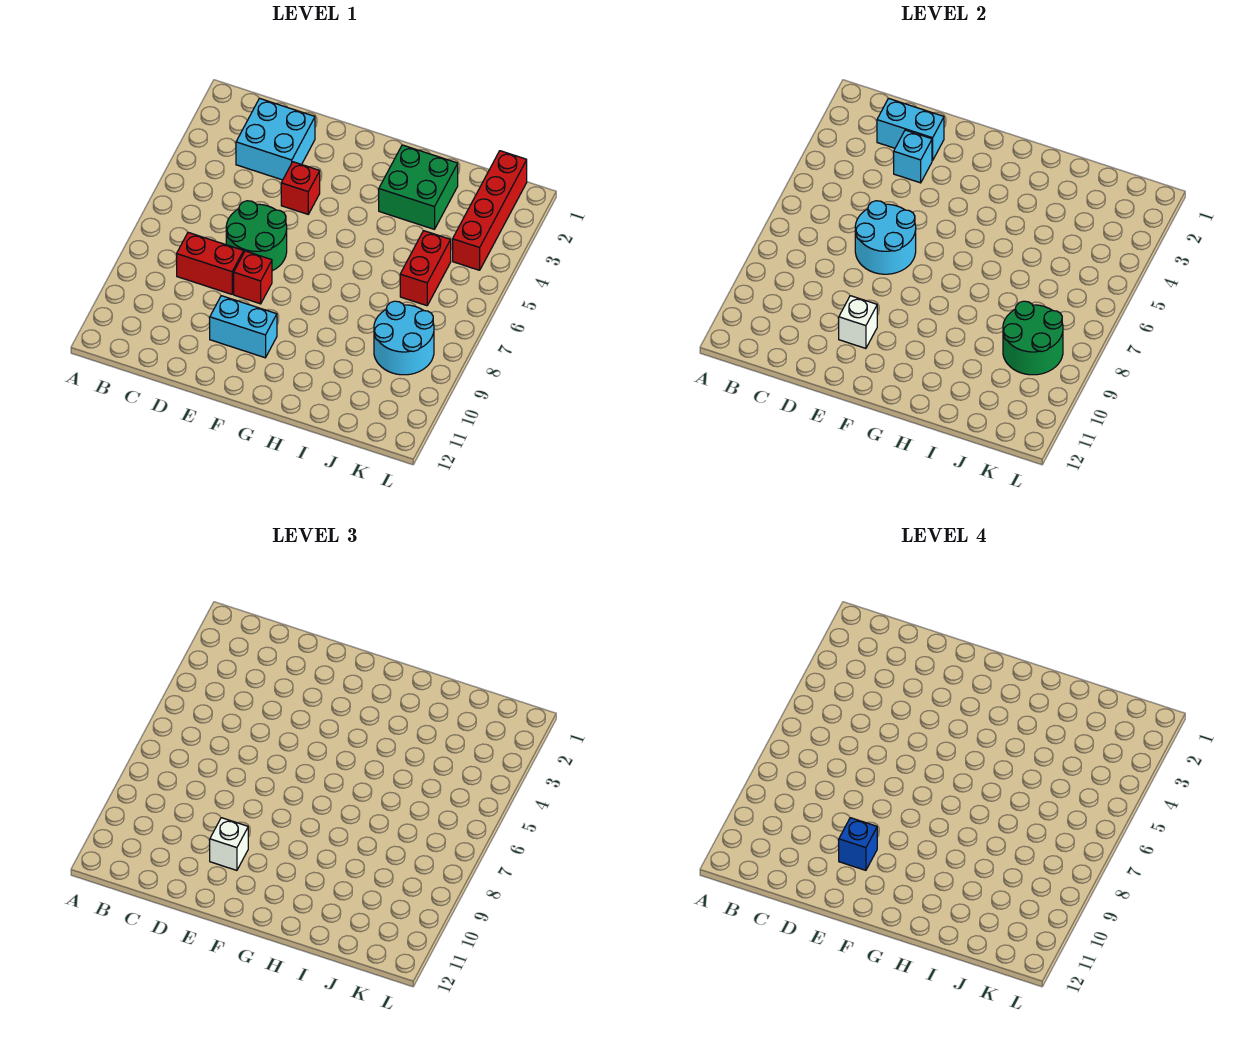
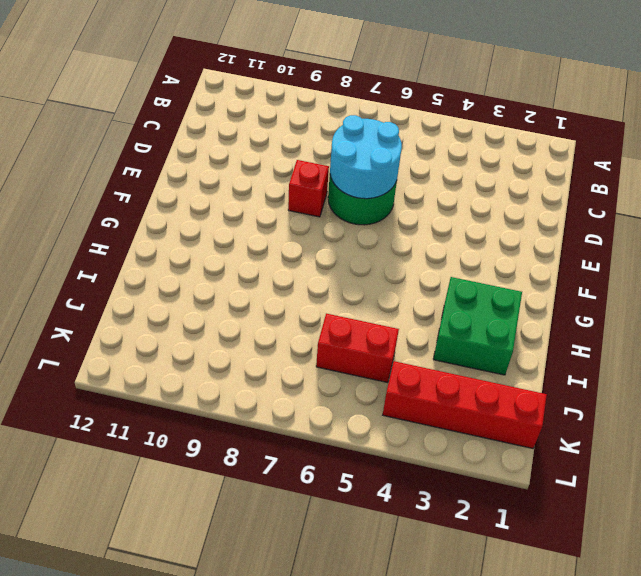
none -> cyan 2x2 brick [236,98,315,180]
none -> red 1x2 brick [177,232,244,294]
none -> red 1x1 brick [281,162,320,214]

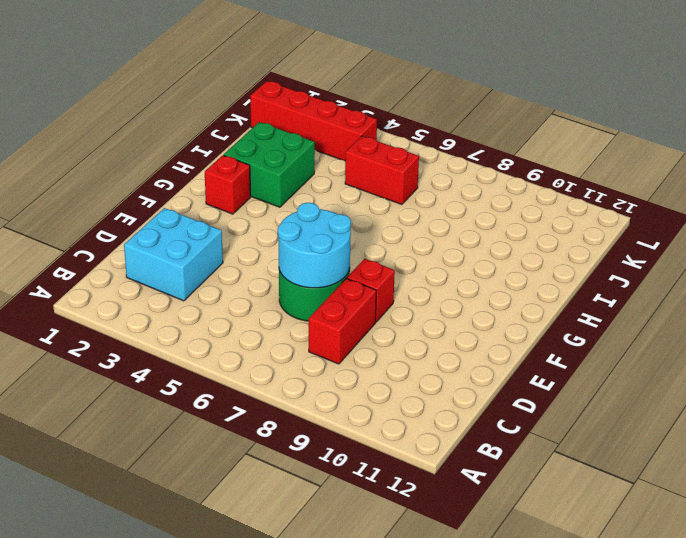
red 1x1 brick [205,155,251,214] -> red 1x1 brick moved to [281,162,320,214]
none -> cyan 1x2 brick [210,296,277,358]
none -> cyan 2x2 round brick [374,301,434,375]
none -> cyan 1x2 brick [877,98,944,160]

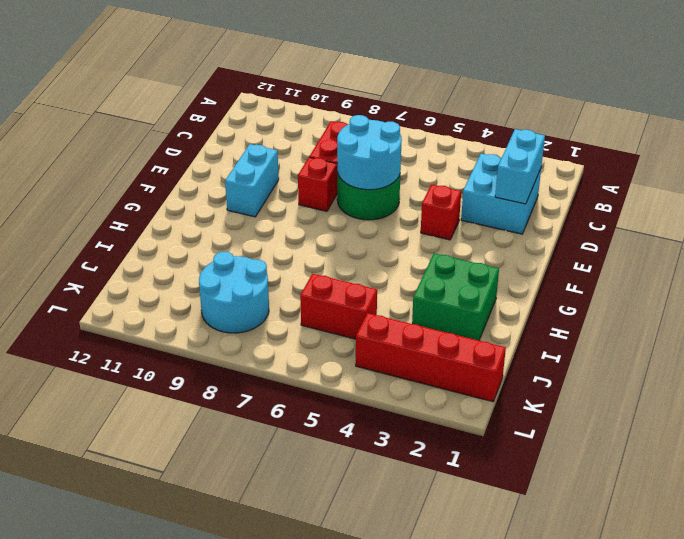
none -> cyan 1x1 brick [894,130,932,183]
none -> white 1x1 brick [839,296,877,348]
none -> green 2x2 round brick [1003,301,1063,375]

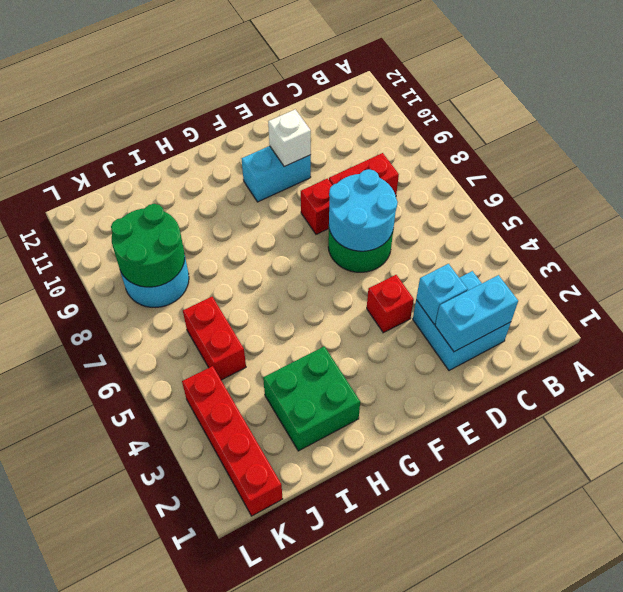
none -> white 1x1 brick [210,818,248,870]
none -> blue 1x1 brick [839,818,877,870]

